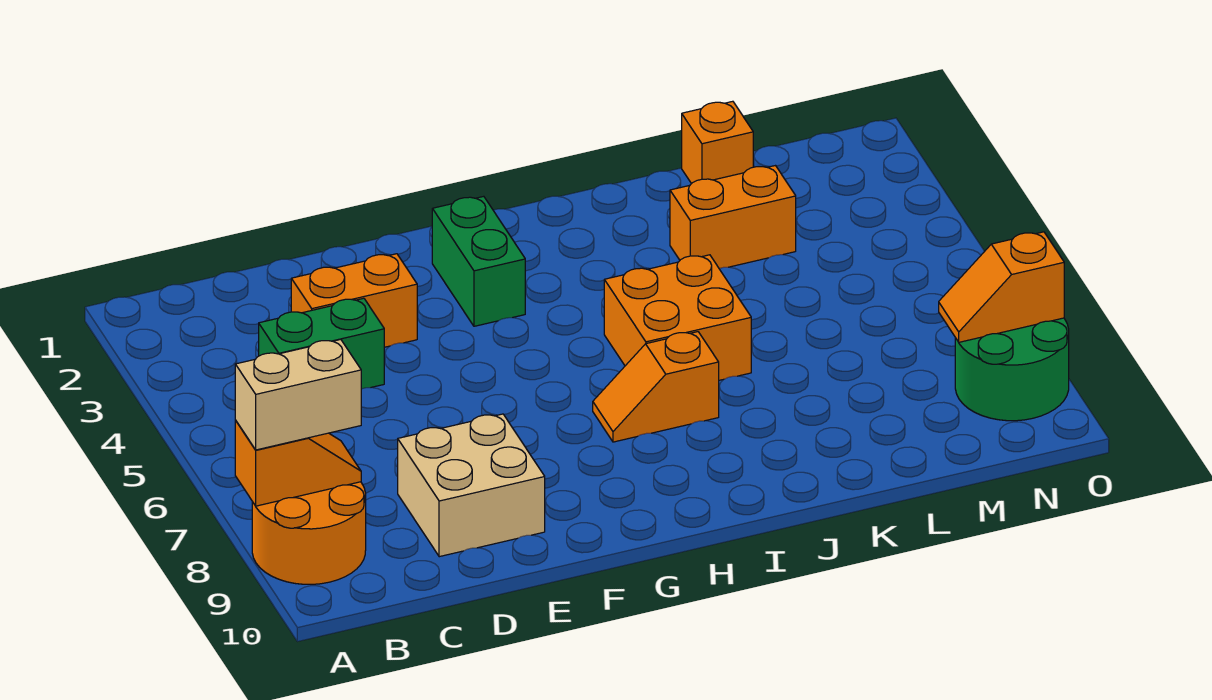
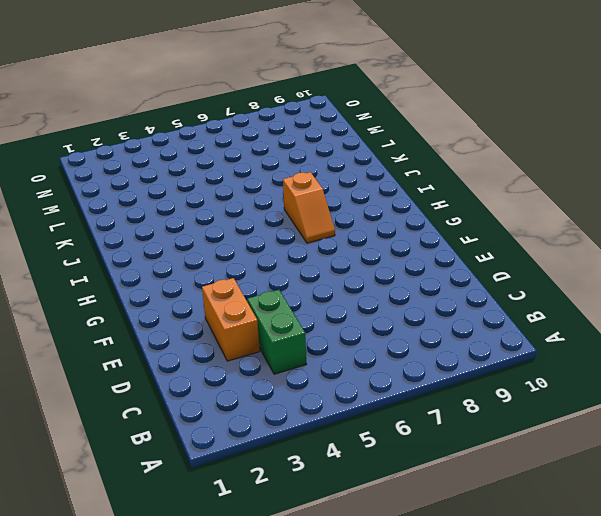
none -> orange 2x2 round brick [252,482,366,584]
none -> tan 2x2 brick [398,414,545,557]
none -> green 1x2 brick [432,196,525,326]

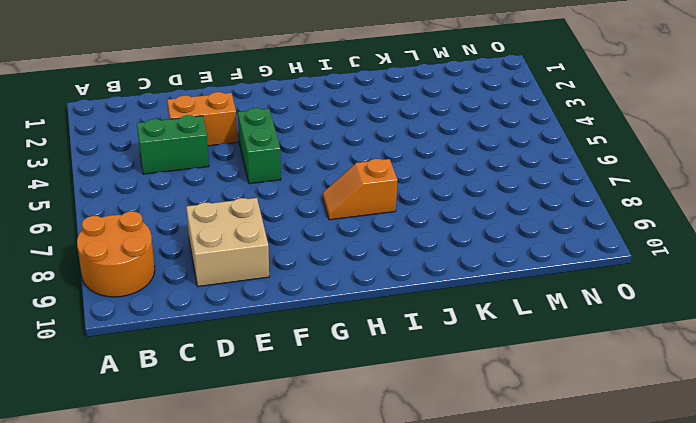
green 1x2 brick [238,108,281,184] -> green 1x2 brick moved to [432,196,525,326]
none -> orange 2x2 brick [604,255,751,380]
none -> orange 1x2 brick [670,166,796,268]
none -> orange 1x1 brick [682,101,753,184]

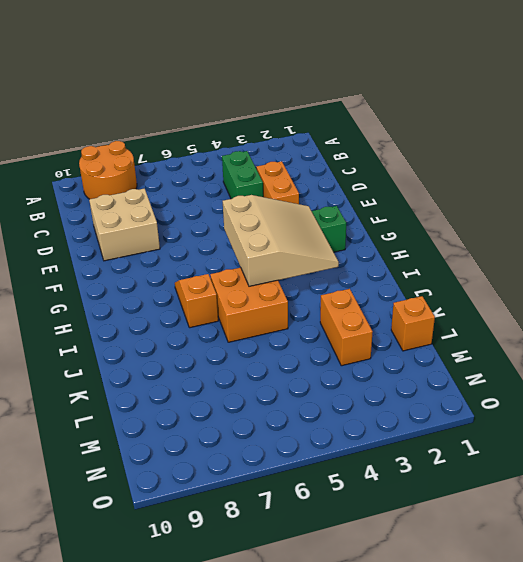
tan 3x3 slope [223,195,339,286] -> none
none -> green 2x2 round brick [955,318,1069,421]
none -> orange 1x2 slope [235,420,361,506]
none -> orange 1x2 slope [939,232,1064,342]

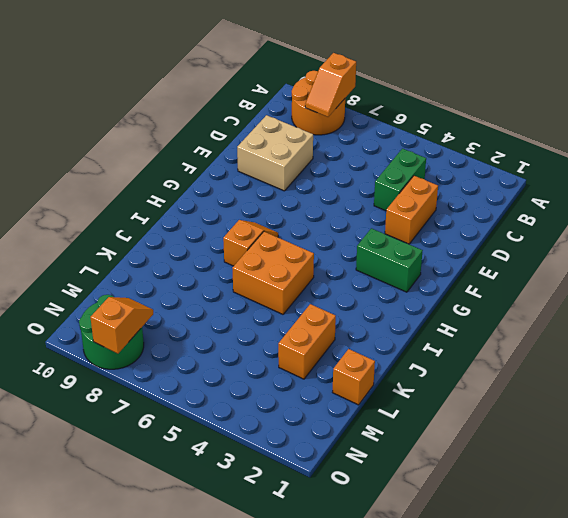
none -> tan 1x2 brick [235,340,361,450]

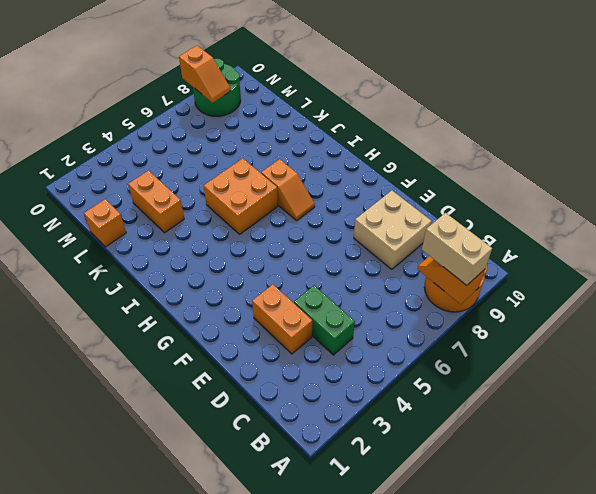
none -> green 1x2 brick [432,196,525,326]

